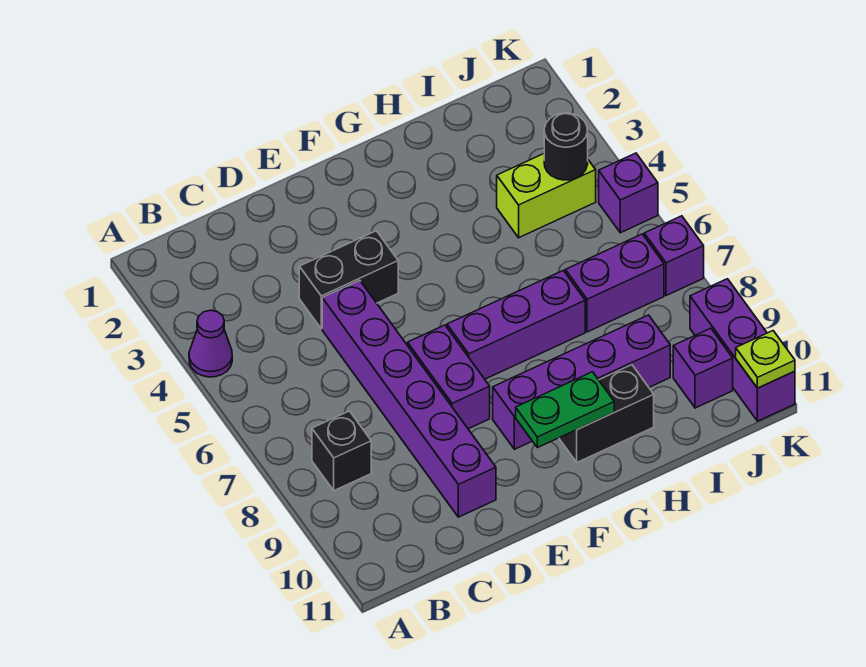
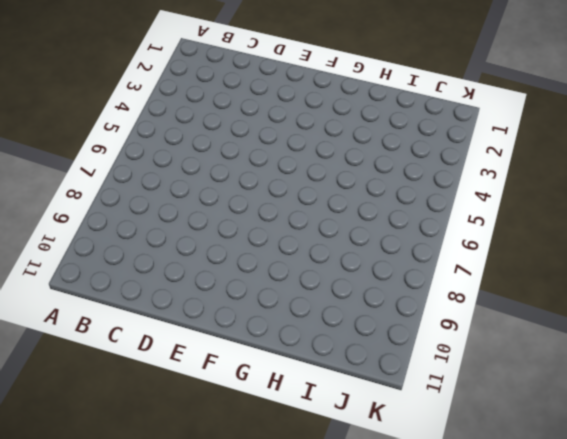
none -> purple 1x1 cone [189,310,232,377]
none -> black 1x1 brick [312,411,371,491]
none -> black 1x2 brick [299,231,398,329]

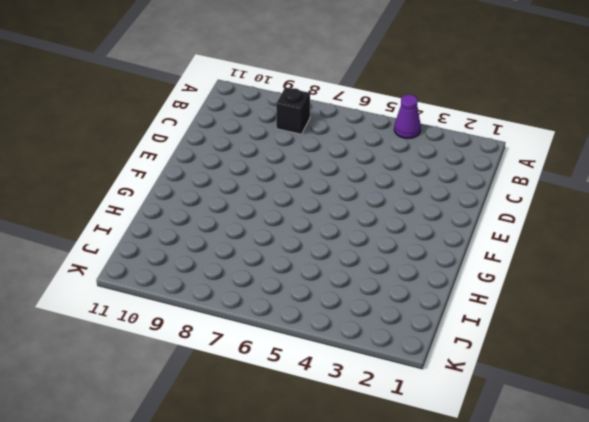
none -> black 1x2 brick [299,231,398,329]
none -> purple 1x6 brick [322,280,496,517]
none -> purple 1x2 brick [408,325,490,429]

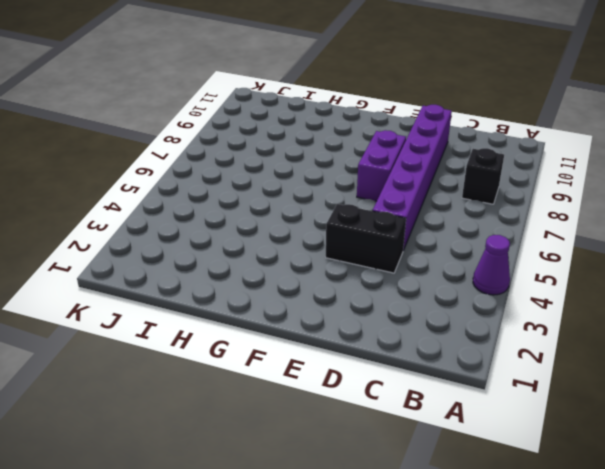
none -> purple 1x3 brick [447,270,585,379]
none -> purple 1x4 brick [493,315,670,449]
none -> black 1x2 brick [559,365,654,462]

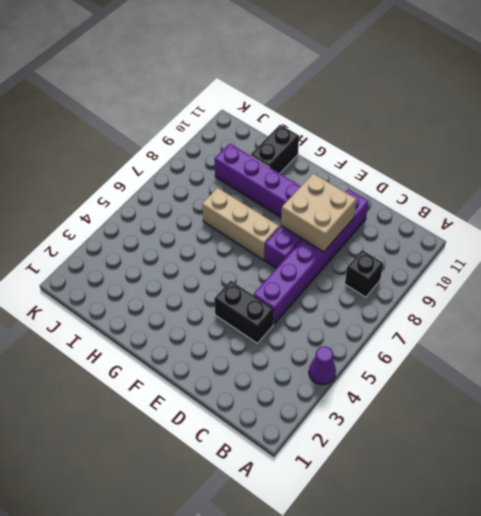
tan 2x2 brick [281,173,356,252] -> none
tan 1x3 brick [202,188,279,260] -> purple 1x3 brick [447,270,585,379]
black 1x2 brick [250,125,299,173] -> black 1x2 brick turned to [559,365,654,462]
none -> lime 1x2 brick [497,154,596,238]
none -> purple 1x2 brick [565,234,664,332]
none -> purple 1x1 brick [673,328,733,408]

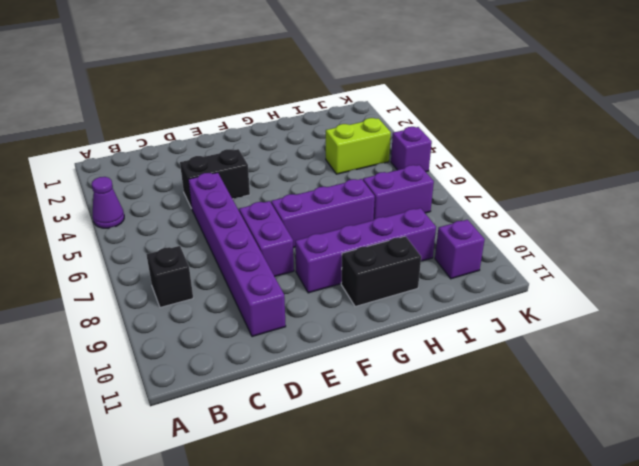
none -> purple 1x1 brick [644,216,704,296]
none -> purple 1x3 brick [690,279,795,421]
none -> green 1x2 plate [516,372,614,448]

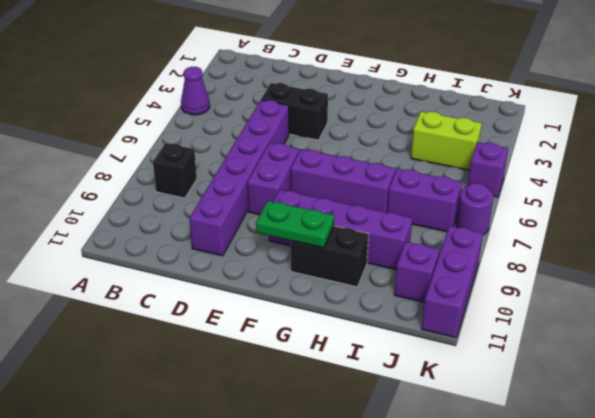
purple 1x1 round brick [456,183,493,235] -> purple 1x1 brick [644,216,704,296]
none -> black 1x1 round brick [544,113,588,180]
none -> lime 1x1 plate [736,331,795,388]

